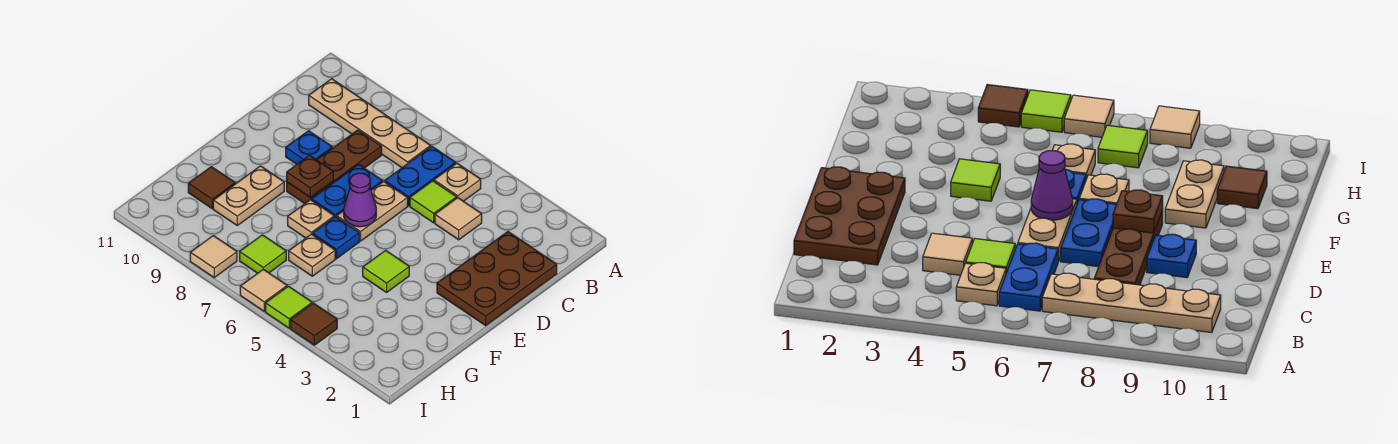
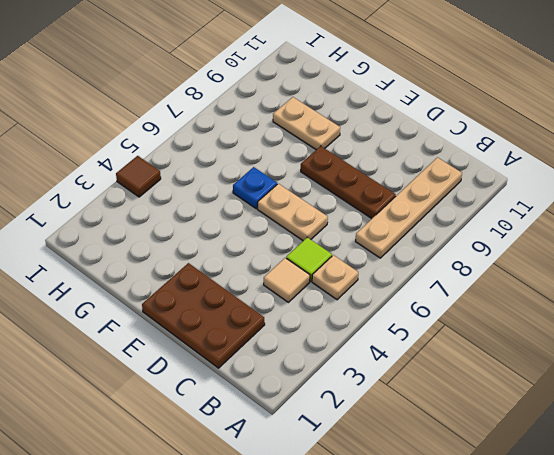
none -> blue 1x2 plate [385,146,456,206]
none -> blue 1x2 plate [312,165,382,217]
none -> blue 1x1 plate [286,131,332,164]

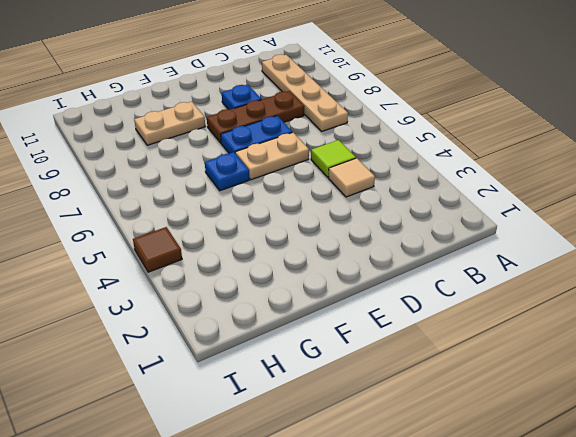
none -> tan 1x1 plate [434,163,481,201]
none -> blue 1x2 plate [385,146,456,206]
none -> brown 2x3 plate [437,232,557,325]

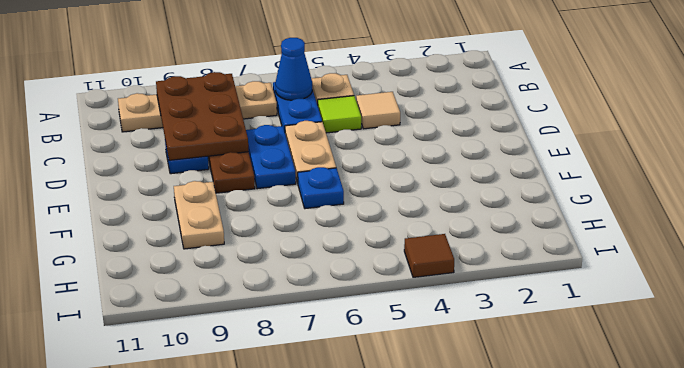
blue 1x1 cone [275,38,312,100] -> none
brown 2x3 plate [156,72,249,160] -> brown 2x3 plate moved to [437,232,557,325]
none -> lime 1x1 tile [363,250,409,292]
none -> tan 1x1 plate [288,200,334,238]
none -> tan 1x1 plate [289,234,335,276]

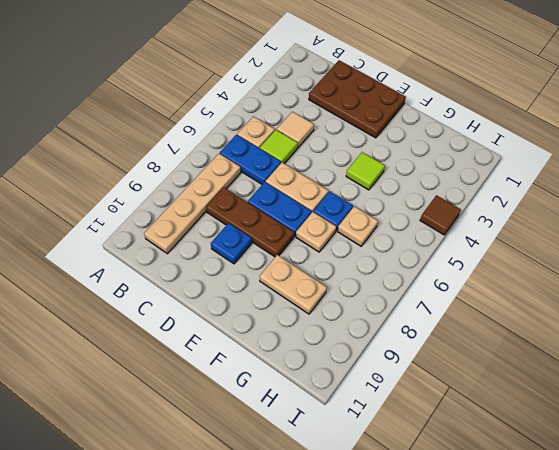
none -> brown 1x1 tile [188,167,235,209]
none -> lime 1x1 tile [240,235,286,273]
none -> lime 1x1 tile [266,286,312,328]

